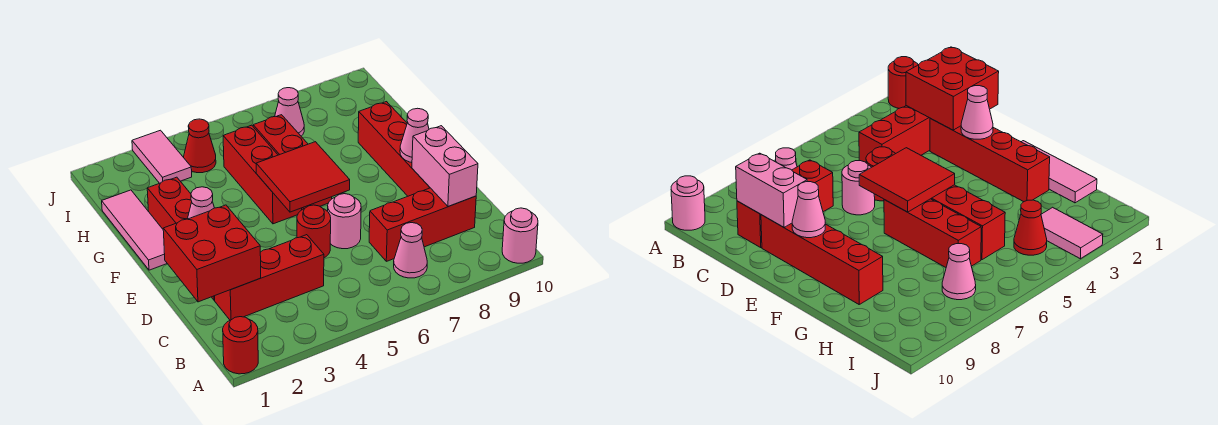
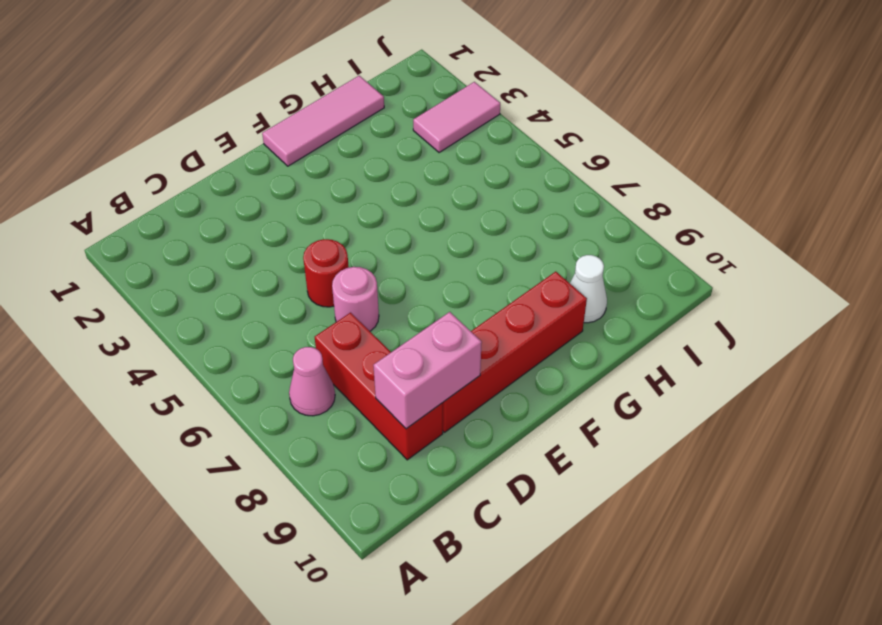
white 1x1 cone [570,255,607,323] -> none
none -> red 1x1 round brick [223,317,258,374]
none -> pink 1x1 round brick [502,208,538,263]
none -> red 1x3 brick [215,235,324,320]

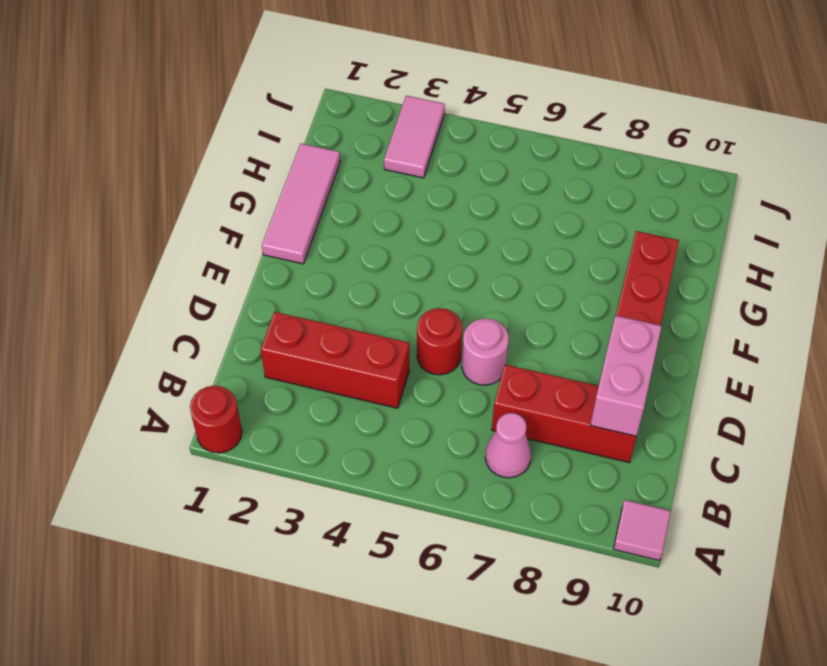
pink 1x1 tile [614,500,671,561] -> pink 1x1 round brick [502,208,538,263]
none -> red 1x4 brick [147,177,215,300]
none -> red 1x3 brick [223,125,302,224]
none -> red 1x3 brick [253,115,332,210]

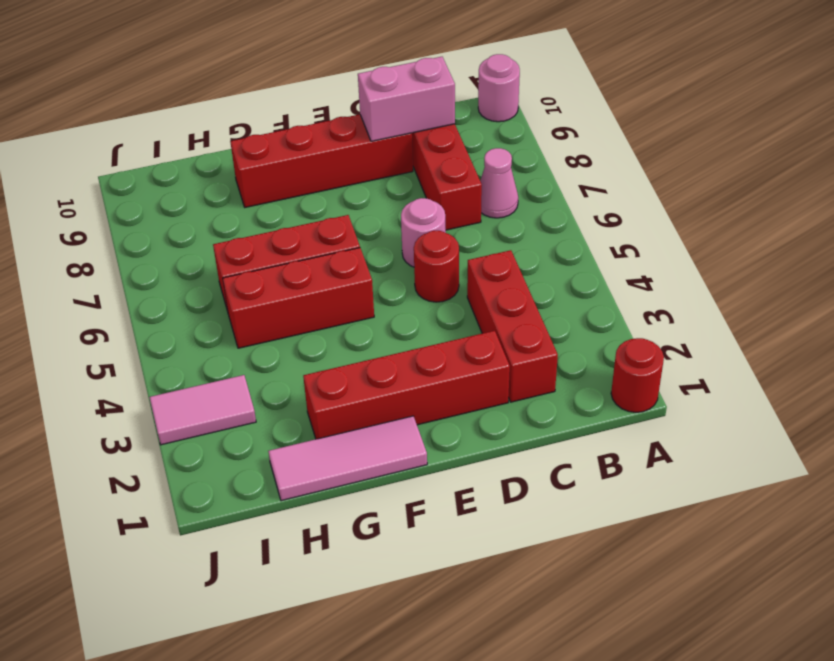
none -> red 1x1 cone [184,119,216,173]
none -> pink 1x1 cone [275,88,304,136]
none -> red 2x2 brick [163,205,261,302]

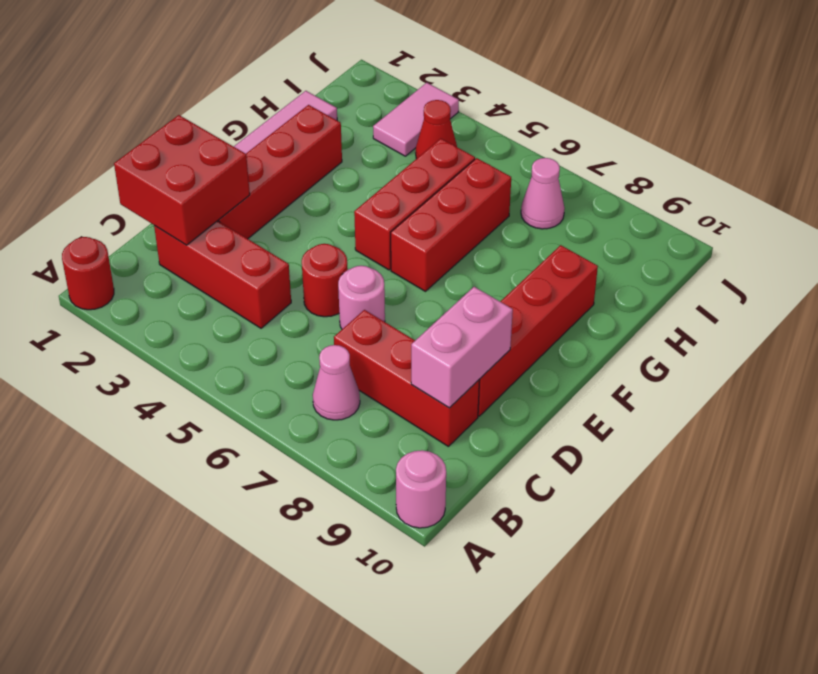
none -> pink 1x1 cone [188,187,214,219]
none -> red 2x2 tile [256,142,350,212]
none -> pink 1x1 cone [400,108,429,163]

